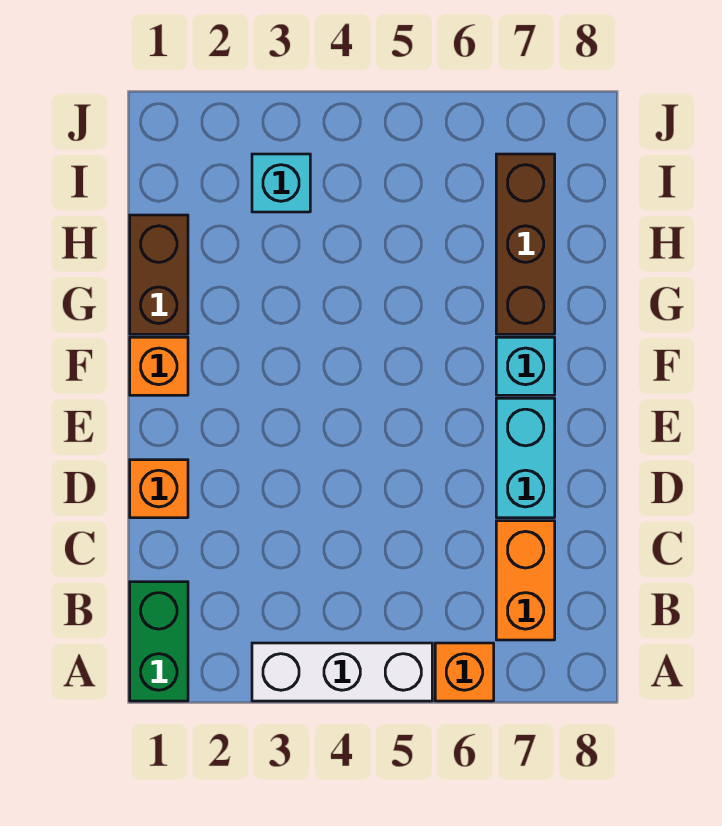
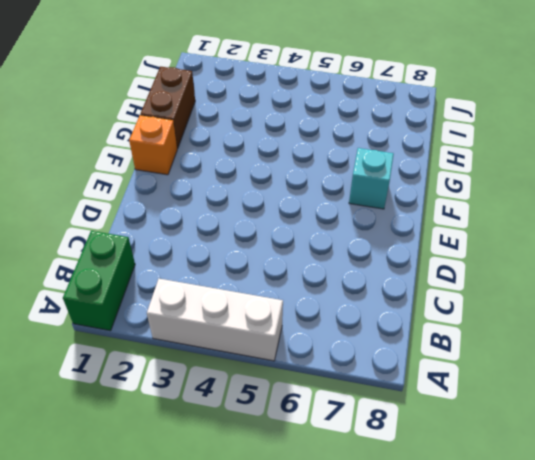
none -> orange 1x1 brick [435,643,494,701]
none -> orange 1x2 brick [496,521,555,640]

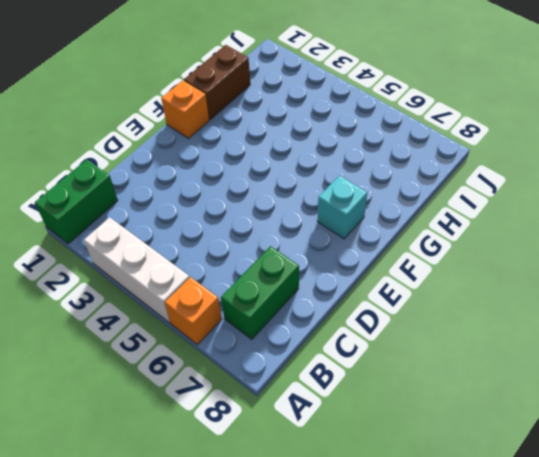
green 1x2 brick [221,246,299,339] -> orange 1x2 brick [496,521,555,640]
none -> orange 1x1 brick [130,460,188,518]
none -> cyan 1x2 brick [496,398,555,518]

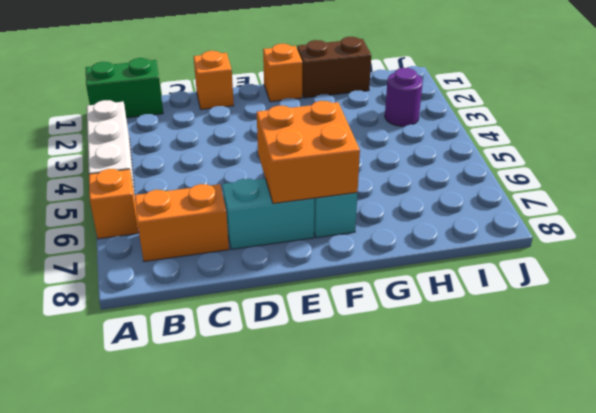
orange 2x2 brick [257,101,360,203] -> none
purple 1x1 round brick [385,68,423,126] -> cyan 1x1 brick [252,154,310,212]
none -> brown 1x3 brick [496,154,555,334]

